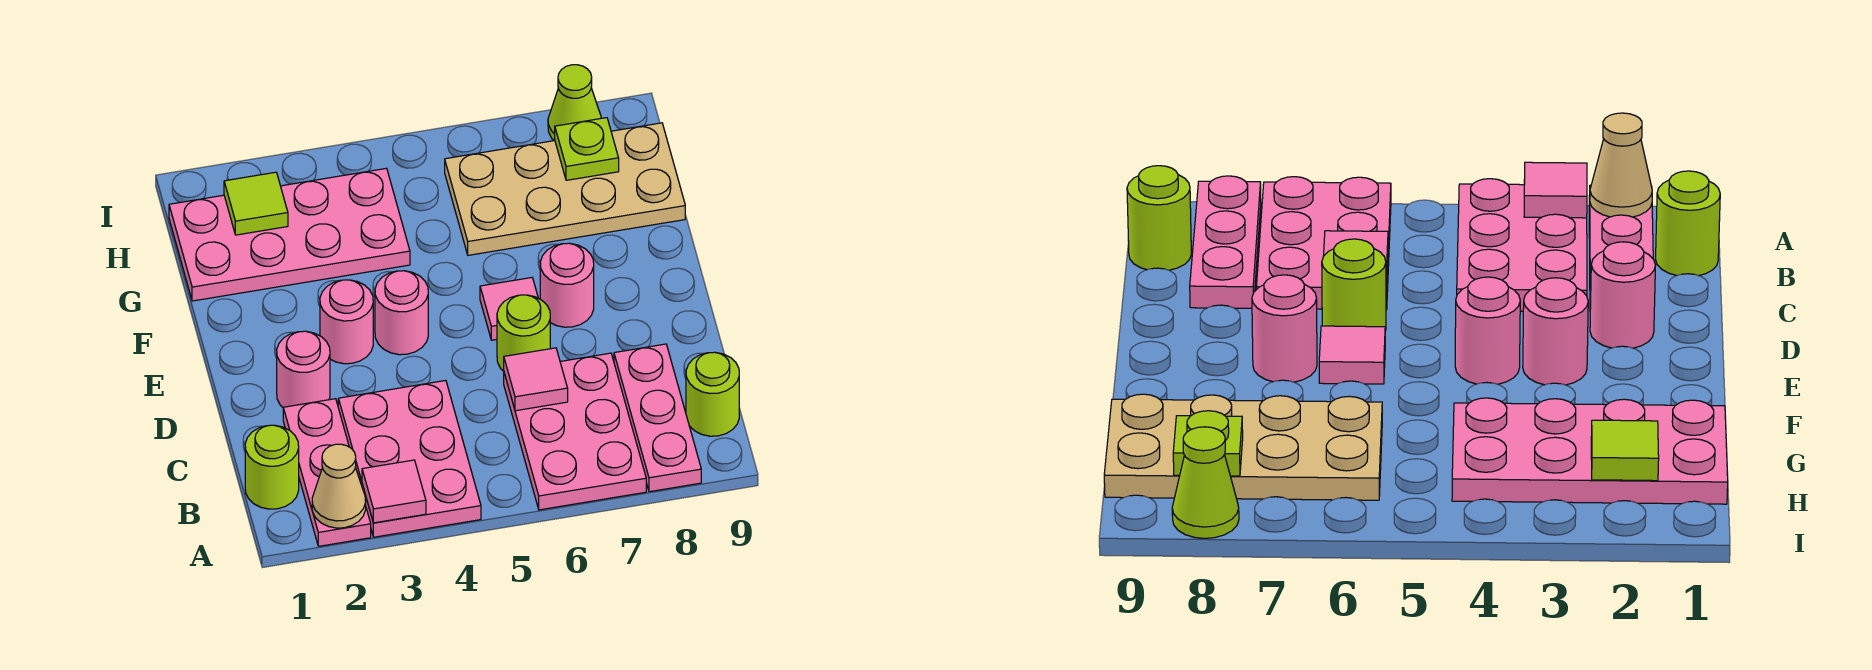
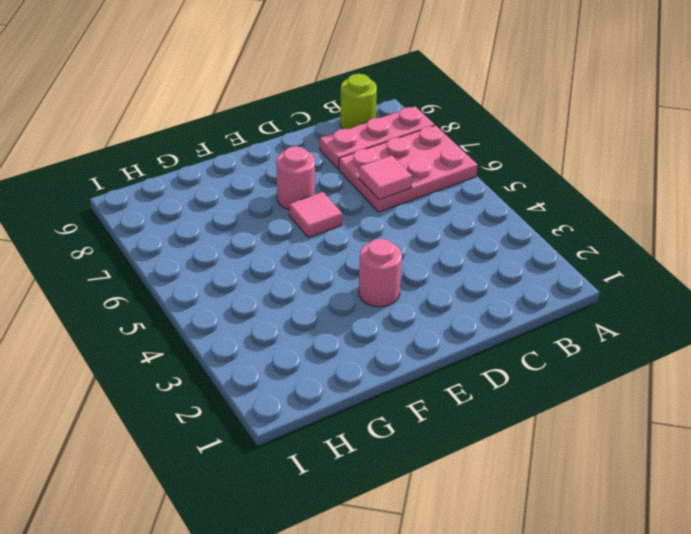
none -> pink 1x3 plate [283,399,371,546]
none -> pink 2x3 plate [338,380,481,537]
none -> lime 1x1 round brick [245,425,299,509]

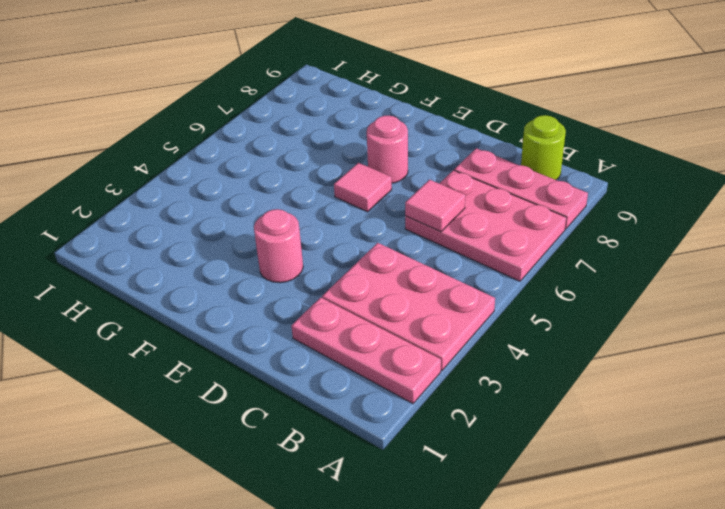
none -> lime 1x1 round brick [245,425,299,509]
none -> pink 1x1 round brick [277,331,330,408]
none -> lime 1x1 round brick [497,295,550,371]

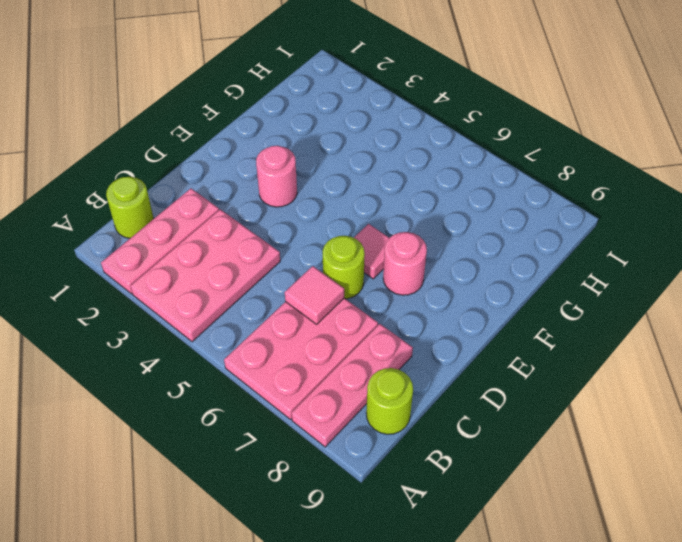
none -> pink 1x1 round brick [277,331,330,408]
none -> pink 1x1 round brick [375,271,428,355]
none -> pink 2x4 plate [169,168,410,301]

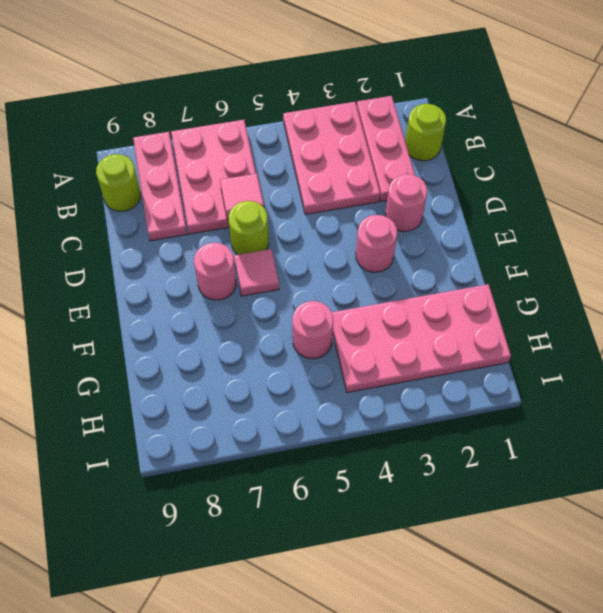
pink 1x1 round brick [292,301,333,359] -> pink 1x1 round brick moved to [375,271,428,355]
none -> tan 2x4 plate [445,123,685,255]
none -> lime 1x1 cone [548,65,601,141]
none -> tan 1x1 cone [312,444,366,528]

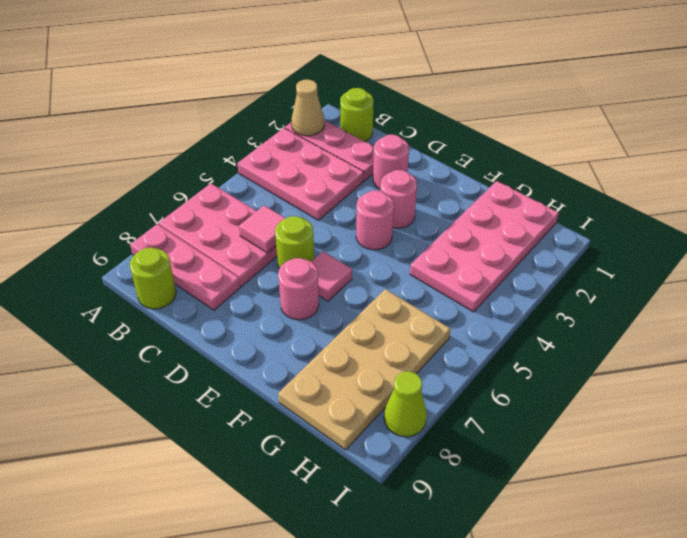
none -> pink 1x1 tile [362,460,426,523]
none -> lime 1x1 tile [224,172,288,235]
none -> lime 1x1 plate [555,118,619,180]

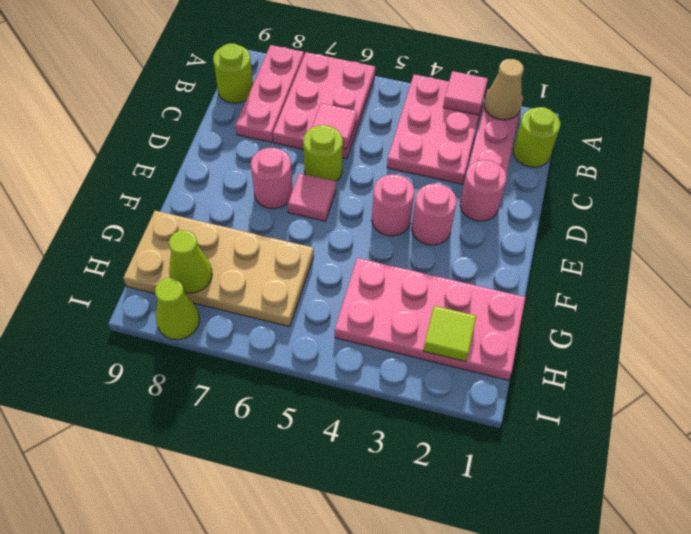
lime 1x1 cone [169,231,212,293] -> lime 1x1 plate [555,118,619,180]

